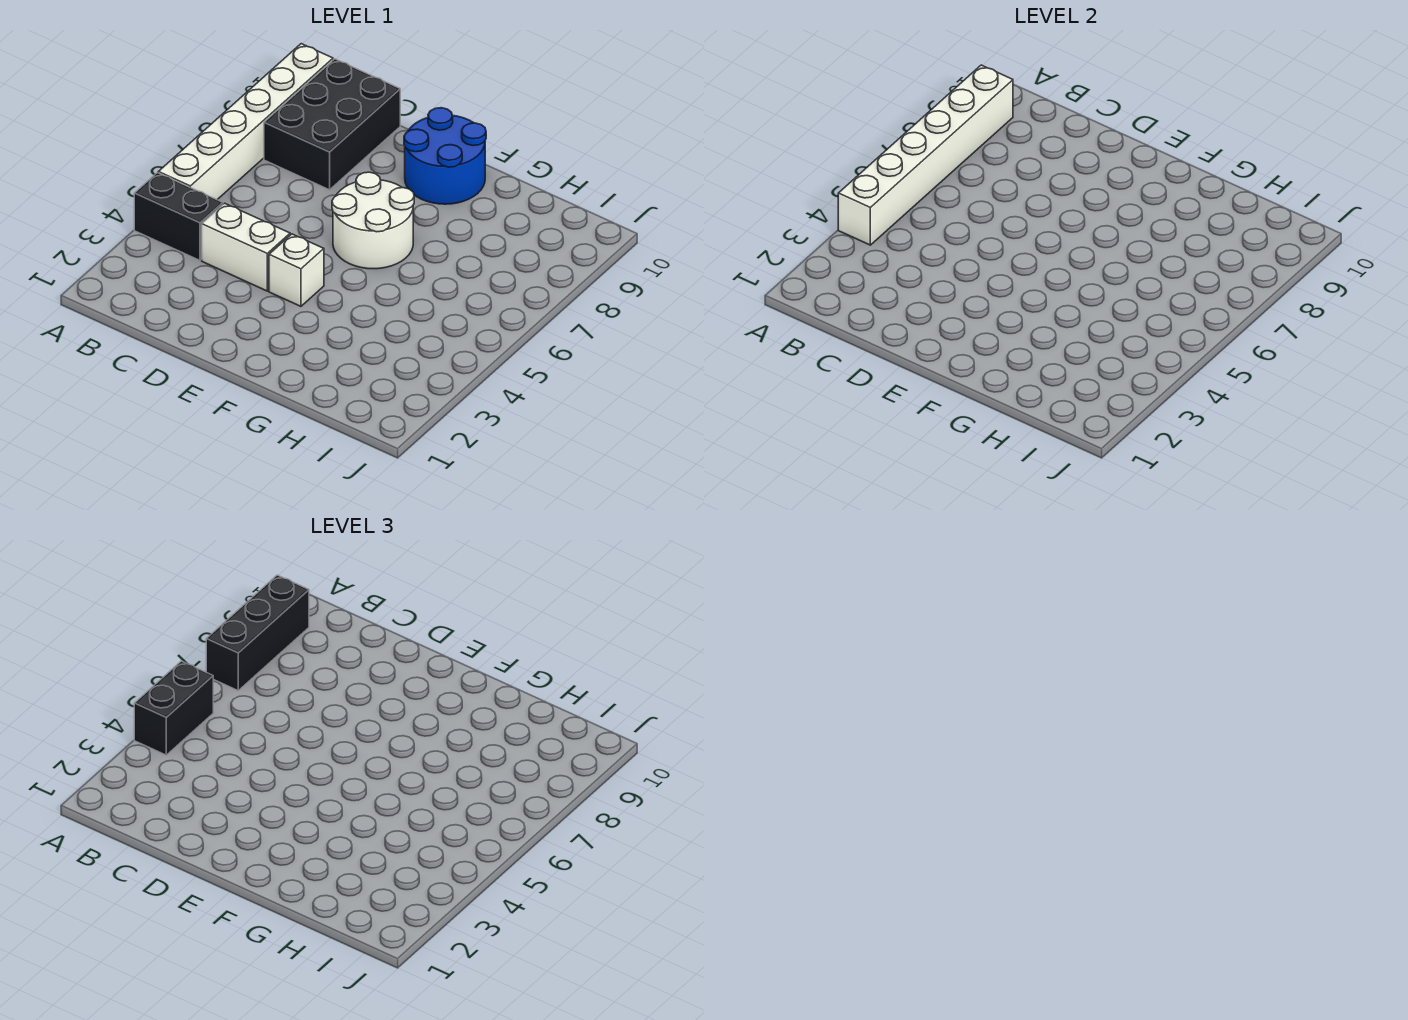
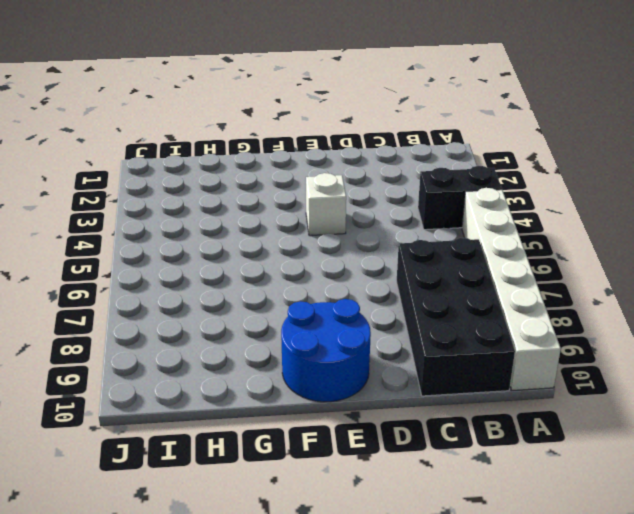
black 2x4 brick [397,238,515,396] -> black 2x3 brick [264,59,400,190]
none -> white 1x2 brick [202,203,290,291]
none -> white 2x2 round brick [332,172,414,269]

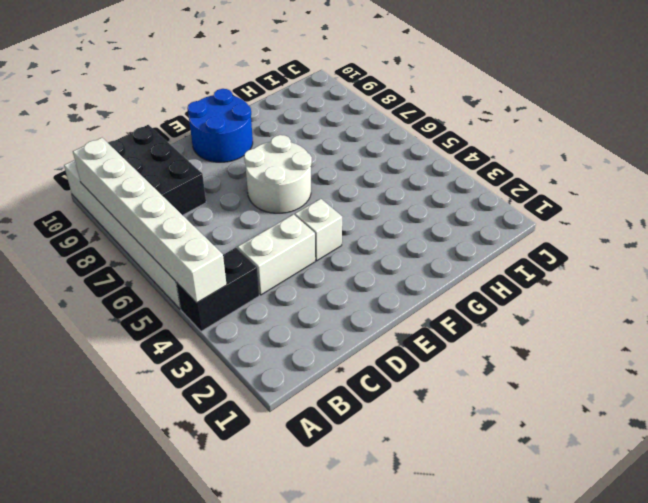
none -> black 1x2 brick [134,661,213,755]
none -> black 1x3 brick [206,575,309,690]

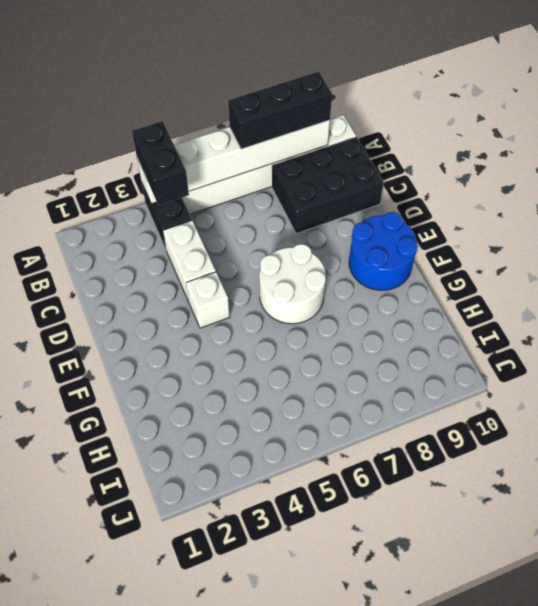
black 1x2 brick [132,121,189,205] -> black 1x2 brick turned to [134,661,213,755]

